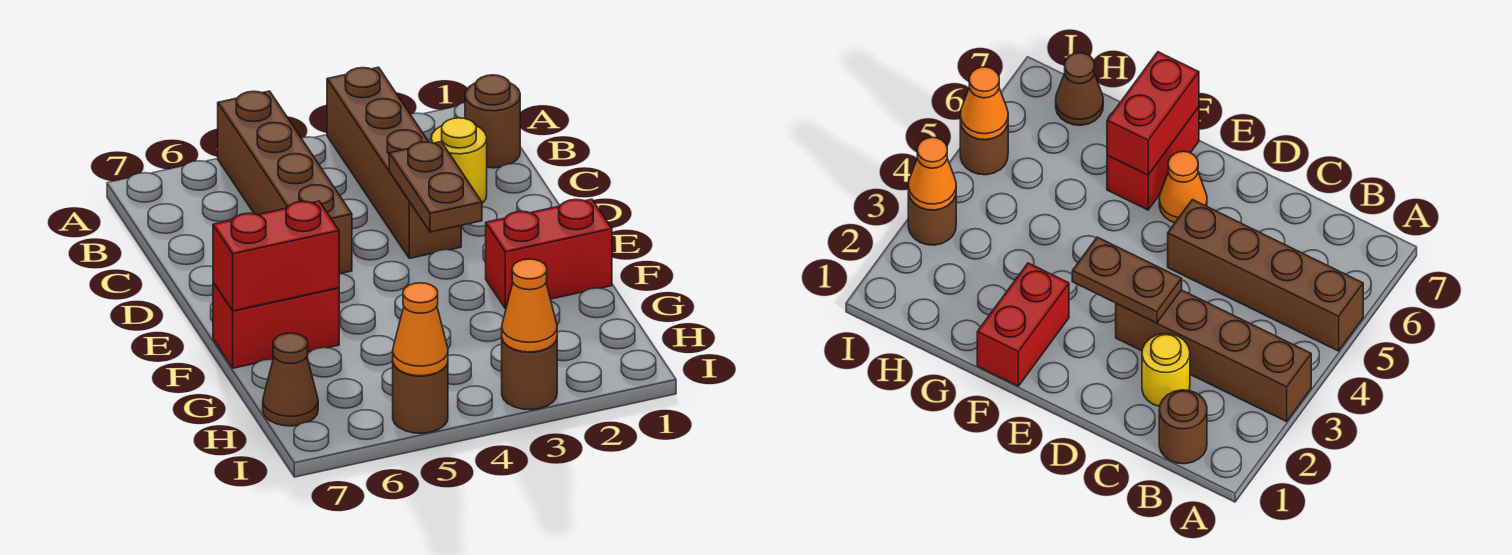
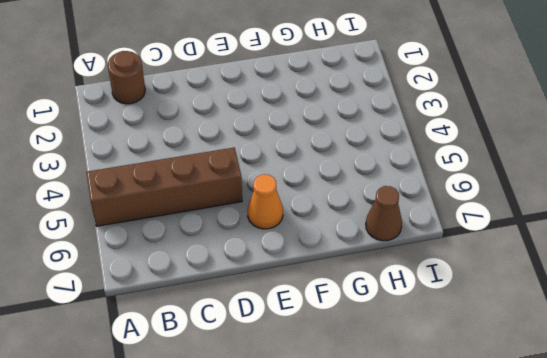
none -> brown 1x4 brick [327,67,461,258]
none -> yellow 1x1 round brick [431,118,487,204]
none -> red 1x2 brick [486,199,612,309]

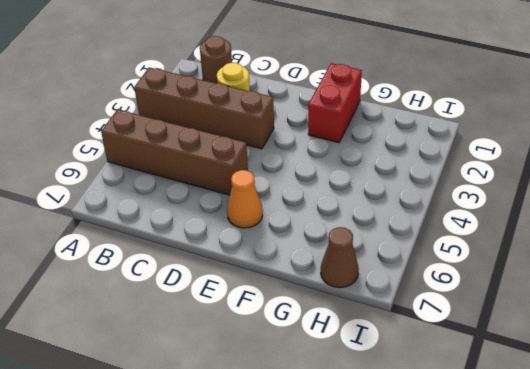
none -> red 1x2 brick [213,282,339,368]
none -> brown 1x1 round brick [502,339,557,410]
none -> brown 1x1 round brick [393,363,448,433]

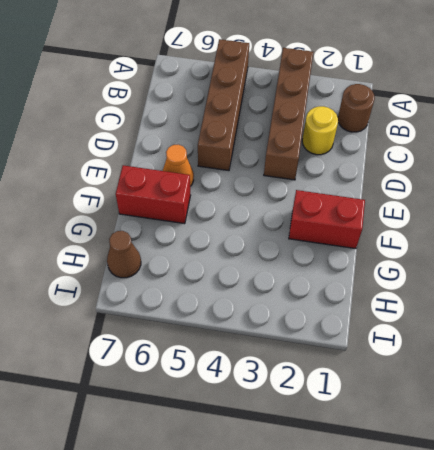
none -> brown 1x1 round brick [502,339,557,410]
none -> brown 1x1 round brick [393,363,448,433]
none -> brown 1x2 plate [389,142,482,232]

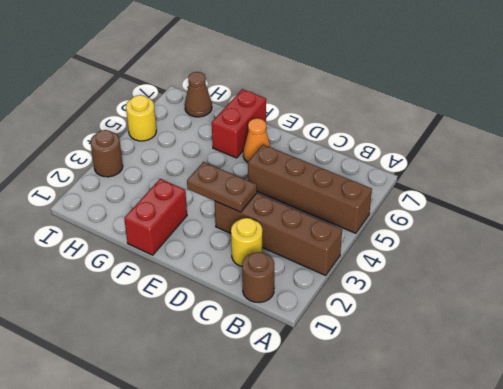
yellow 1x1 round brick [126,95,157,141] -> brown 1x1 round brick [393,363,448,433]
none -> red 1x2 brick [213,201,339,311]
none -> orange 1x1 cone [502,259,557,352]
none -> orange 1x1 cone [393,283,448,376]

